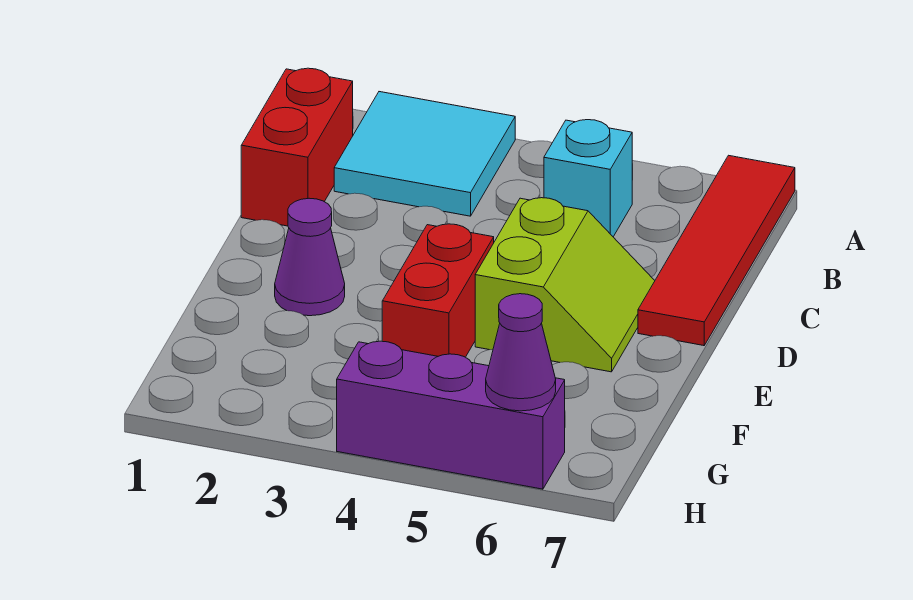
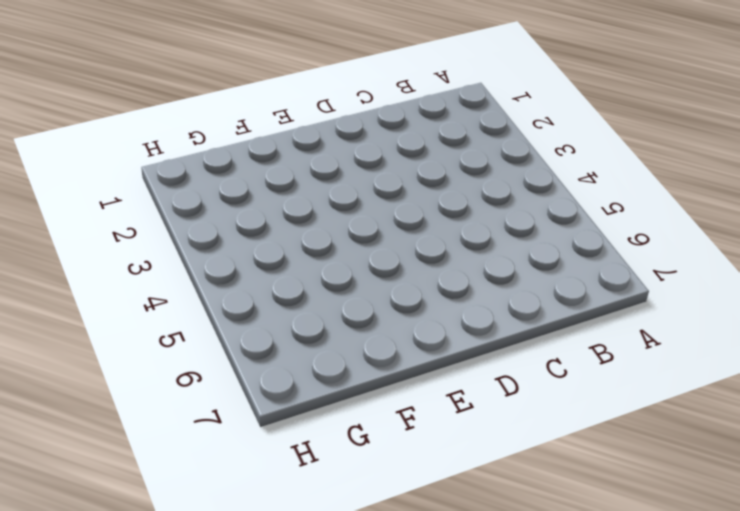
none -> cyan 2x2 tile [334,92,515,216]
none -> red 1x4 tile [638,155,795,346]

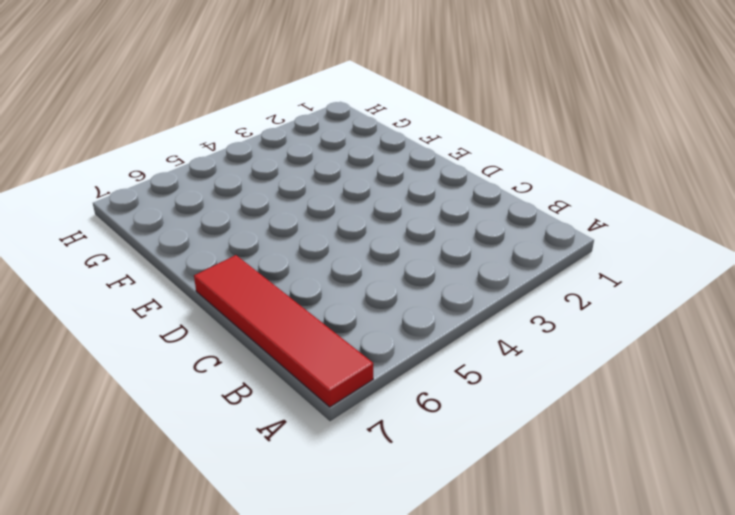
none -> cyan 2x2 tile [334,92,515,216]
none -> red 1x2 brick [241,68,353,226]

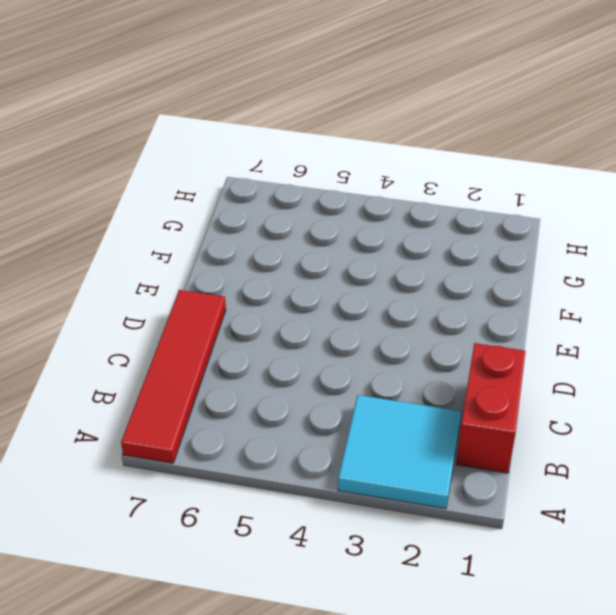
none -> cyan 1x1 brick [544,120,632,237]
none -> lime 2x2 slope [475,198,655,372]

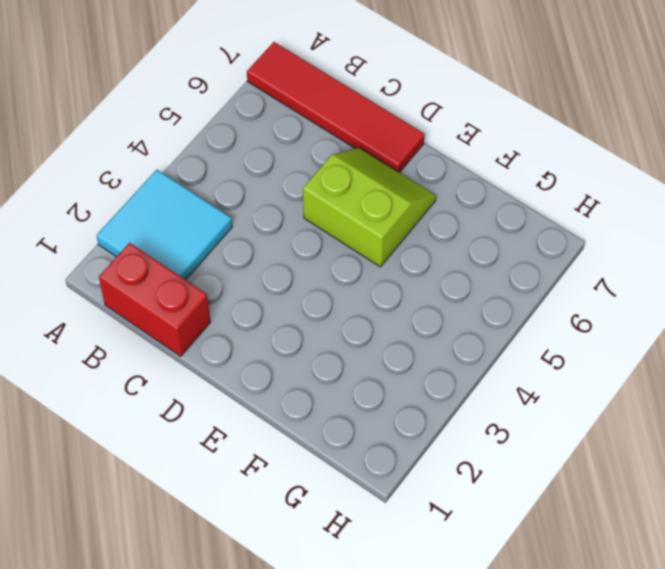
none -> cyan 1x1 brick [544,120,632,237]
none -> purple 1x1 cone [275,198,345,316]

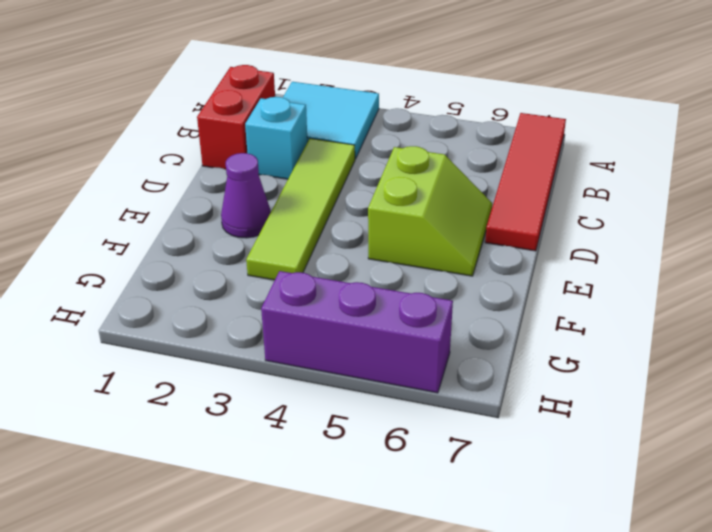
cyan 1x1 brick [245,97,307,179] -> cyan 1x1 brick moved to [544,120,632,237]
lime 1x4 tile [246,139,355,280] -> none
none -> red 1x2 brick [382,224,494,357]
none -> purple 1x1 cone [486,294,556,411]

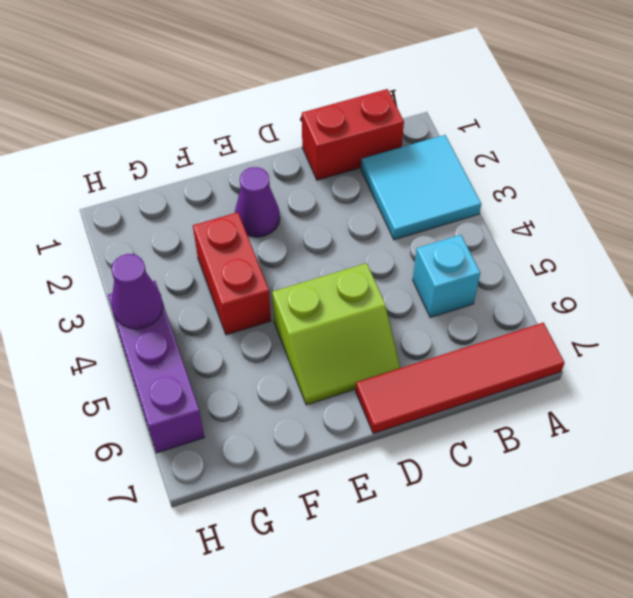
red 1x2 brick [193,212,271,335] -> red 1x2 brick turned to [382,224,494,357]
purple 1x1 cone [112,254,163,329] -> purple 1x1 cone moved to [486,294,556,411]

